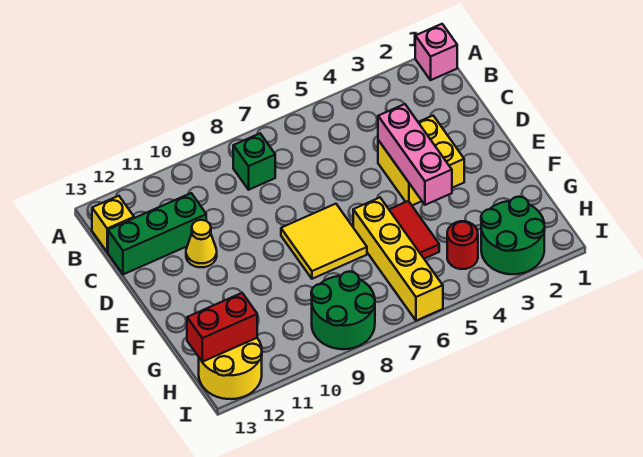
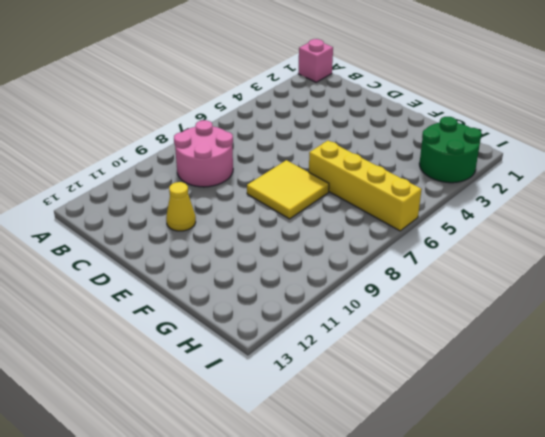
pink 2x2 round brick [174,120,233,187] -> green 1x1 brick [233,134,275,190]
none -> yellow 1x1 brick [92,196,134,252]
none -> green 1x3 brick [108,193,206,274]
none -> yellow 2x2 brick [378,116,464,205]

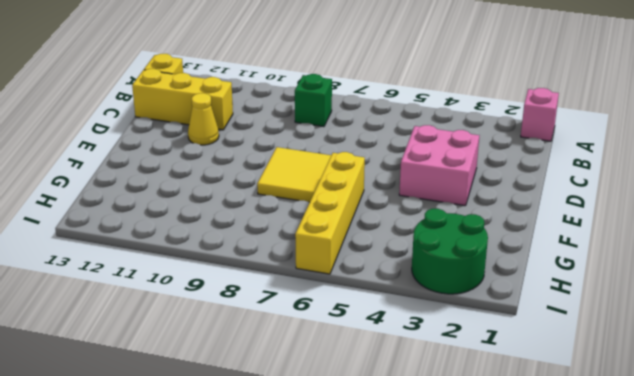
yellow 1x3 brick [132,69,233,130] -> green 1x3 brick [108,193,206,274]
pink 2x2 brick [399,125,479,206] -> yellow 2x2 brick [378,116,464,205]
none -> red 1x2 tile [389,201,439,259]
none -> red 1x1 round brick [447,221,478,269]
none -> green 2x2 round brick [311,271,375,349]

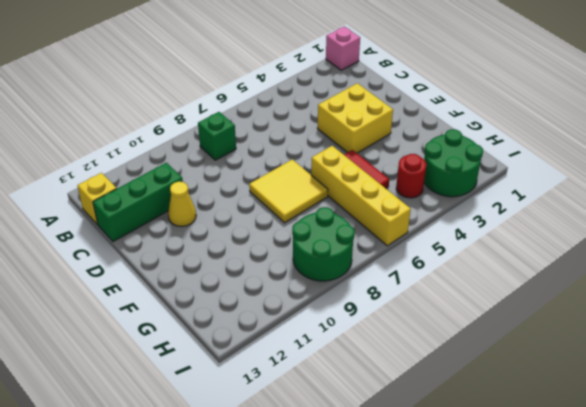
none -> yellow 2x2 round brick [199,338,262,399]
none -> pink 1x3 brick [378,104,452,205]
none -> red 1x2 brick [187,293,257,362]

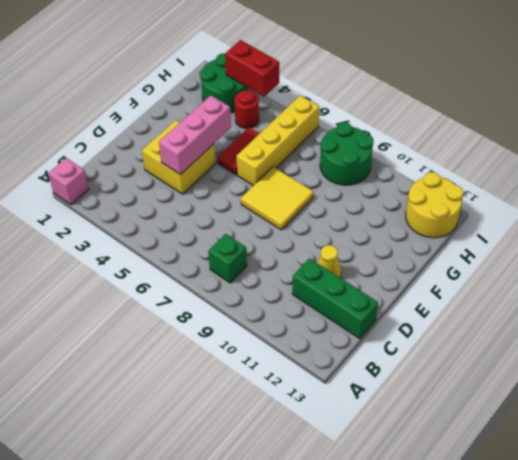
red 1x2 brick [225,40,279,97] -> red 1x2 brick moved to [187,293,257,362]
none -> yellow 1x1 brick [92,196,134,252]

